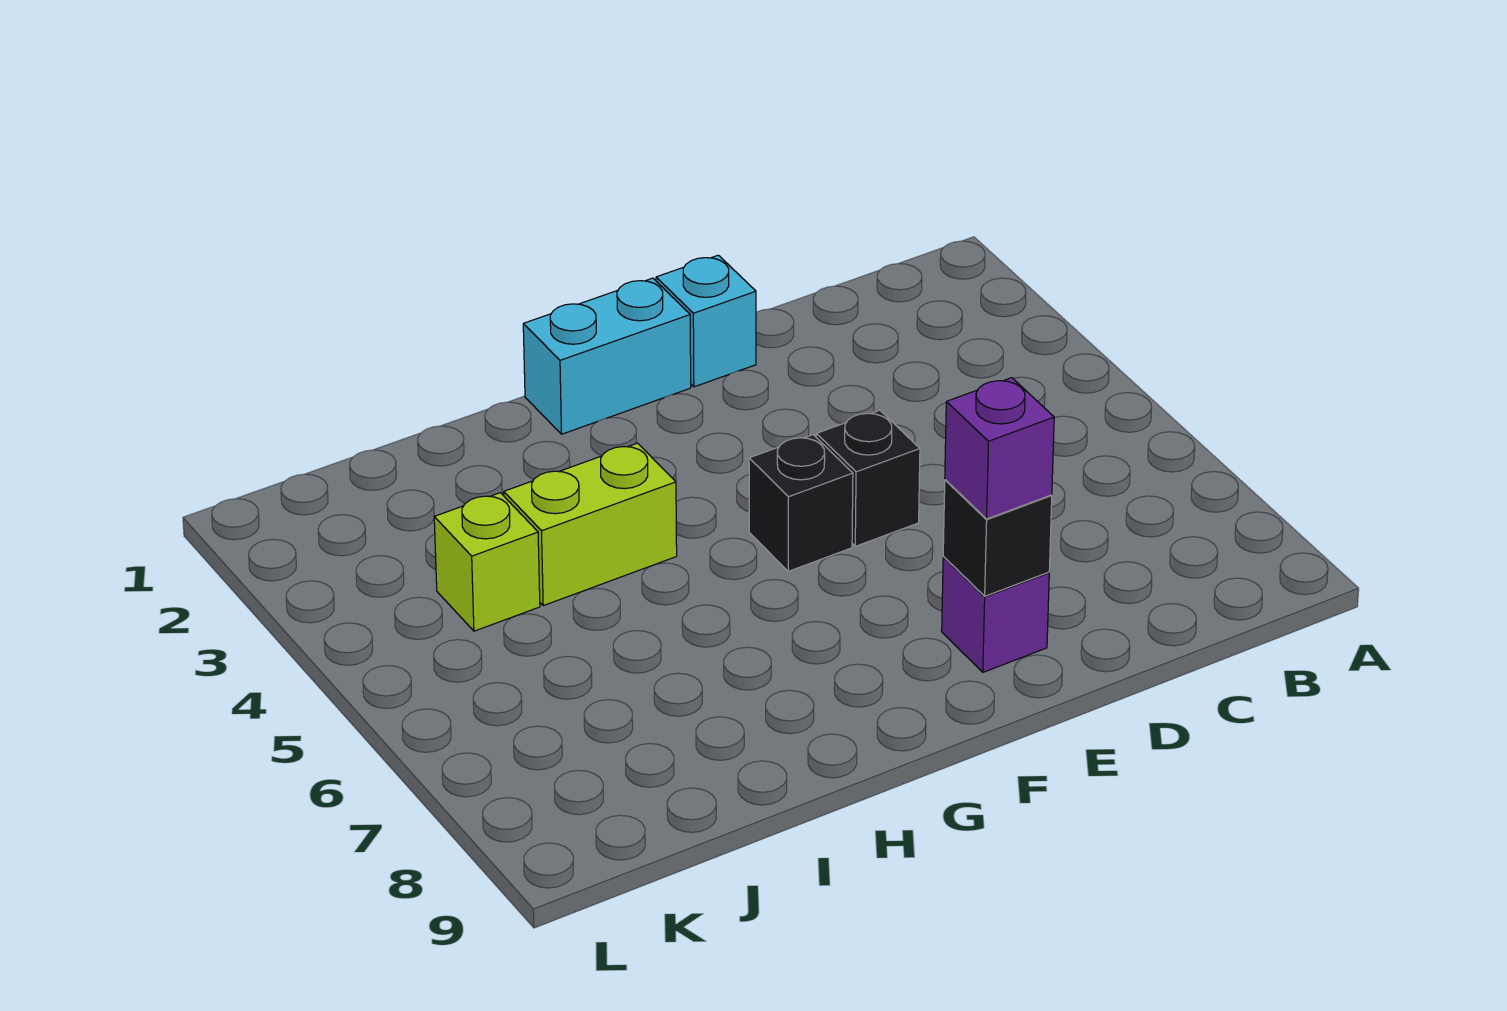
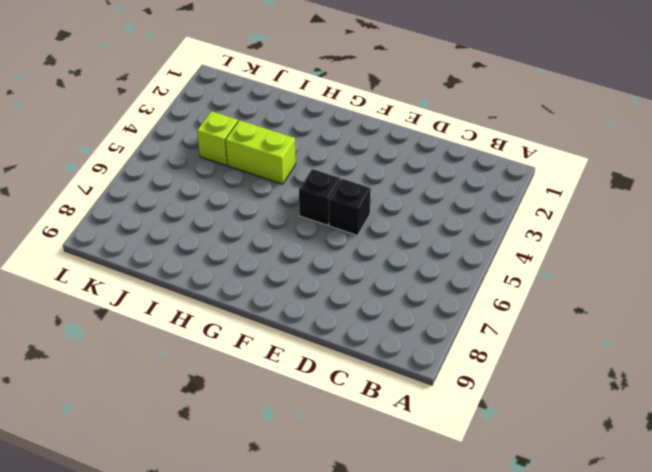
none -> cyan 1x1 brick [656,255,756,387]
none -> purple 1x1 brick [942,557,1049,672]

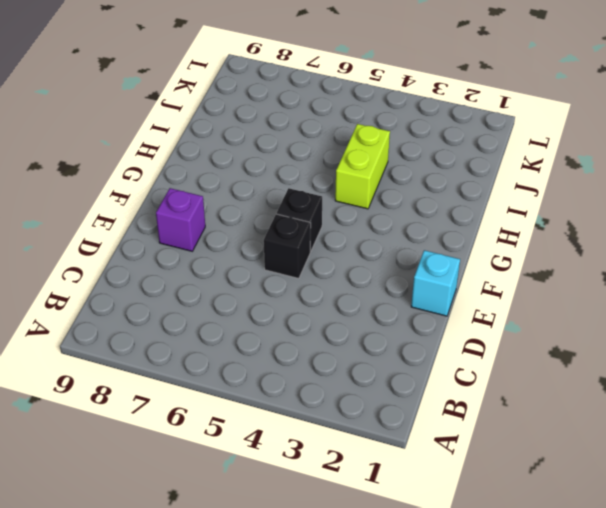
none -> cyan 1x2 brick [523,278,691,434]
none -> lime 1x1 brick [434,493,540,631]

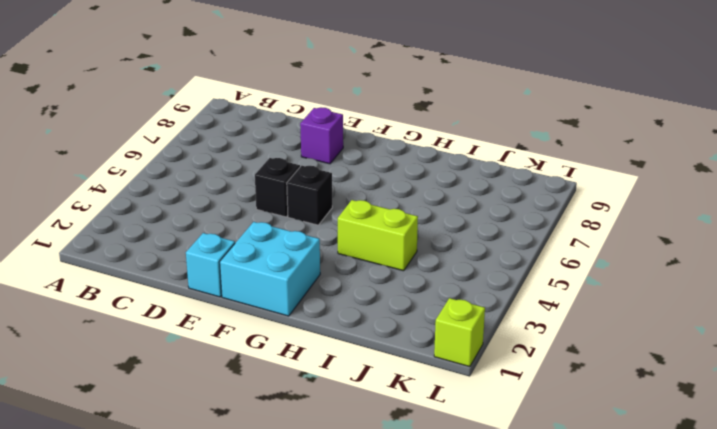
cyan 2x2 brick [220,222,320,316] -> cyan 1x2 brick [523,278,691,434]
lime 1x1 brick [434,298,485,367] -> lime 1x1 brick moved to [434,493,540,631]
none -> black 1x1 brick [943,480,1052,596]
none -> purple 1x1 brick [945,378,1054,519]

